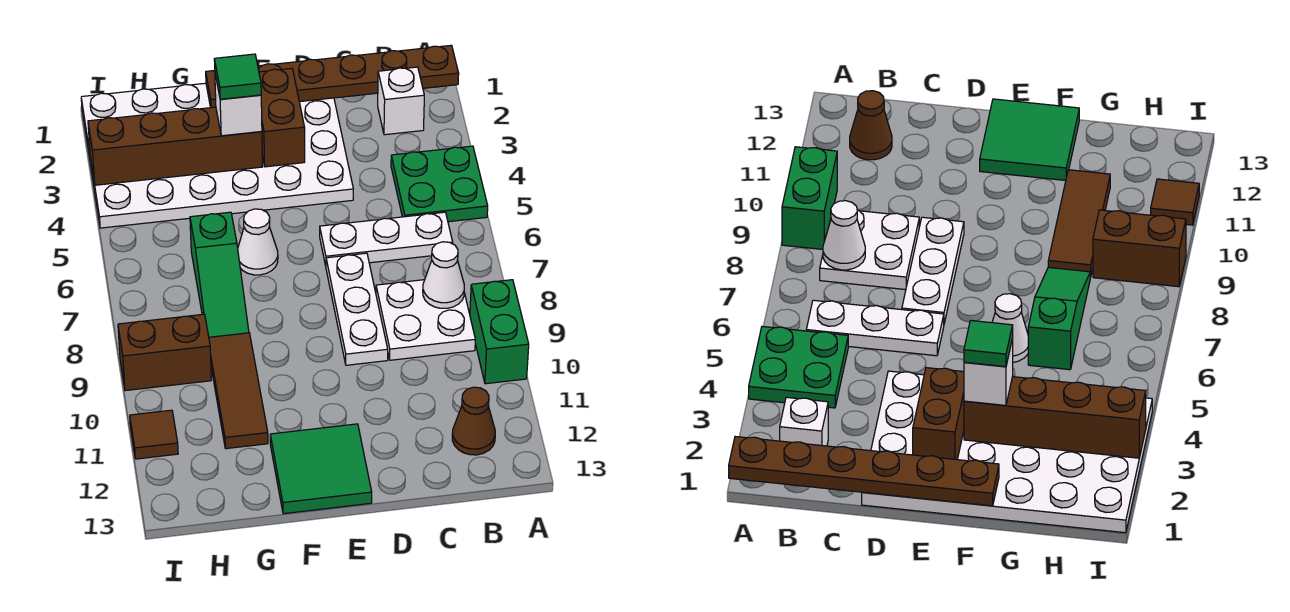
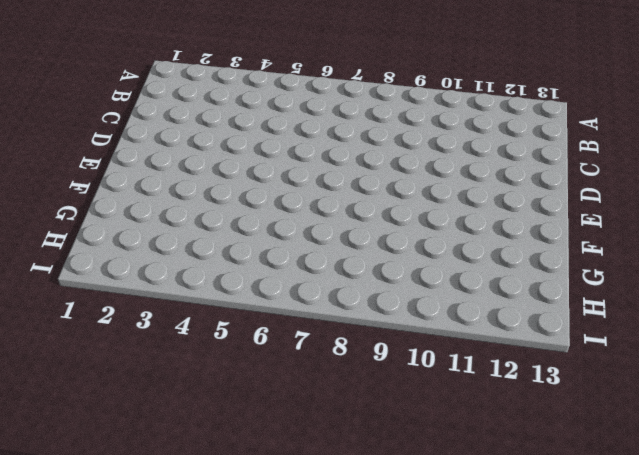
none -> green 2x2 plate [391,146,488,222]
none -> green 1x2 brick [470,280,529,384]
none -> white 1x1 brick [378,67,424,135]

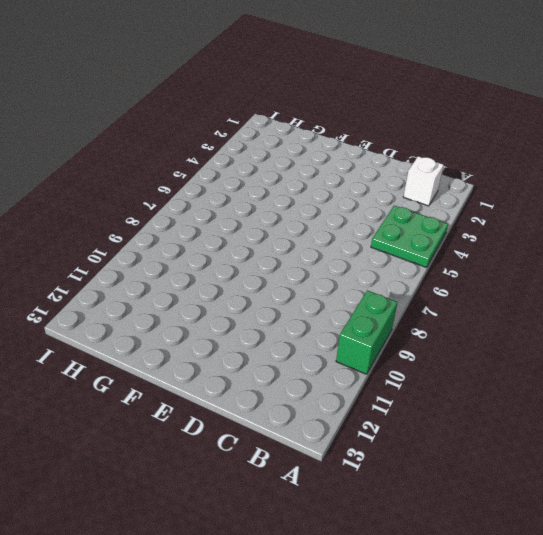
none -> white 1x3 plate [320,212,453,266]
none -> white 2x2 plate [376,280,475,360]
none -> brown 1x1 cone [452,387,495,455]

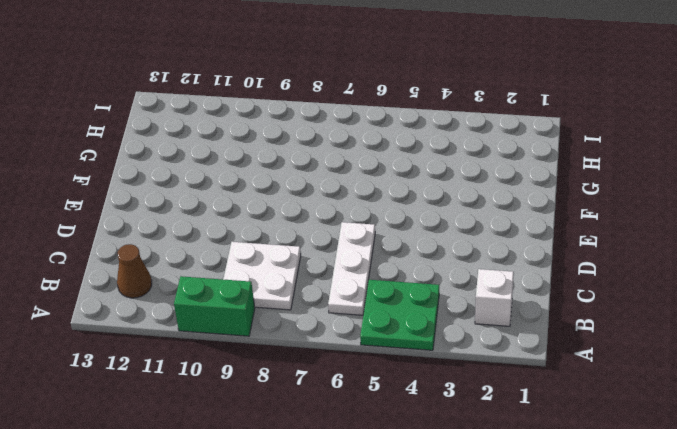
none -> white 4x6 plate [81,83,353,228]
none -> white 1x3 plate [326,253,388,365]
none -> green 2x2 tile [270,424,372,514]

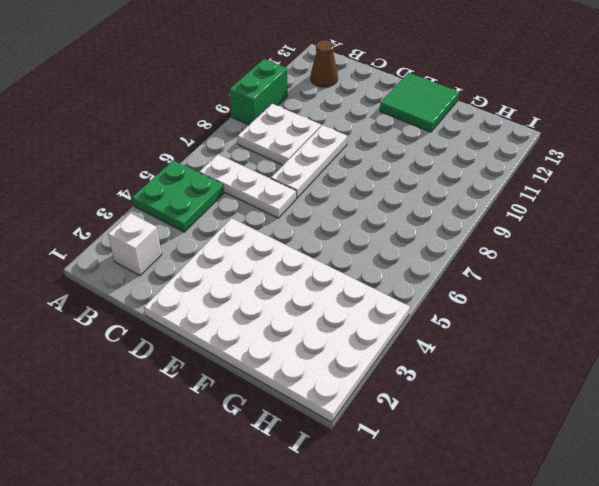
none -> white 1x1 cone [238,209,278,275]
none -> green 1x3 slope [190,212,249,337]
none -> brown 1x3 tile [209,333,268,449]

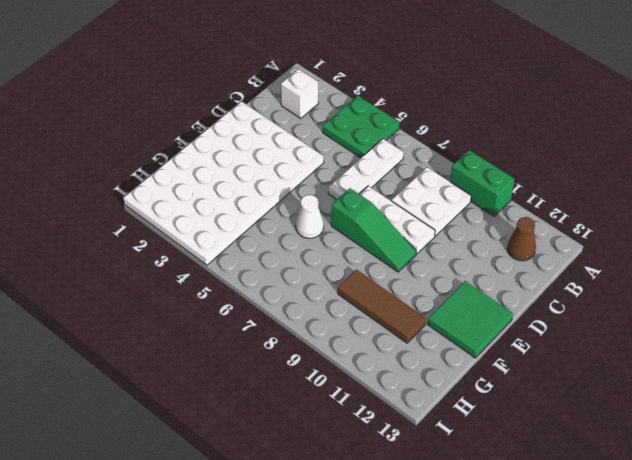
green 1x3 slope [331,188,416,272] -> green 1x3 slope moved to [190,212,249,337]
none -> brown 1x2 brick [118,314,211,391]
none -> brown 1x1 tile [130,410,178,459]
none -> brown 1x6 plate [206,45,459,108]

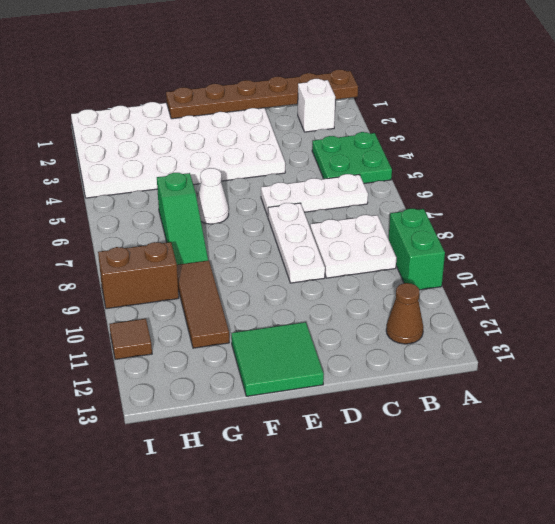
none -> white 1x1 cone [423,242,464,308]
none -> brown 1x2 brick [259,68,305,167]
none -> brown 1x4 brick [88,107,263,185]

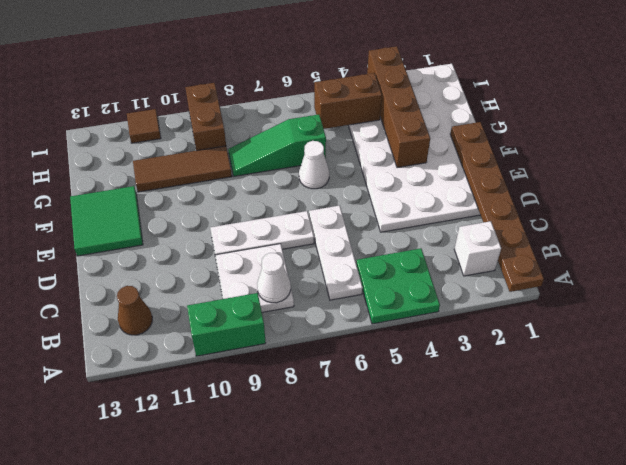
brown 1x2 brick [314,73,382,129] -> brown 1x2 brick moved to [259,68,305,167]
none -> white 1x1 brick [215,75,262,136]
none -> green 1x1 tile [214,54,261,99]

